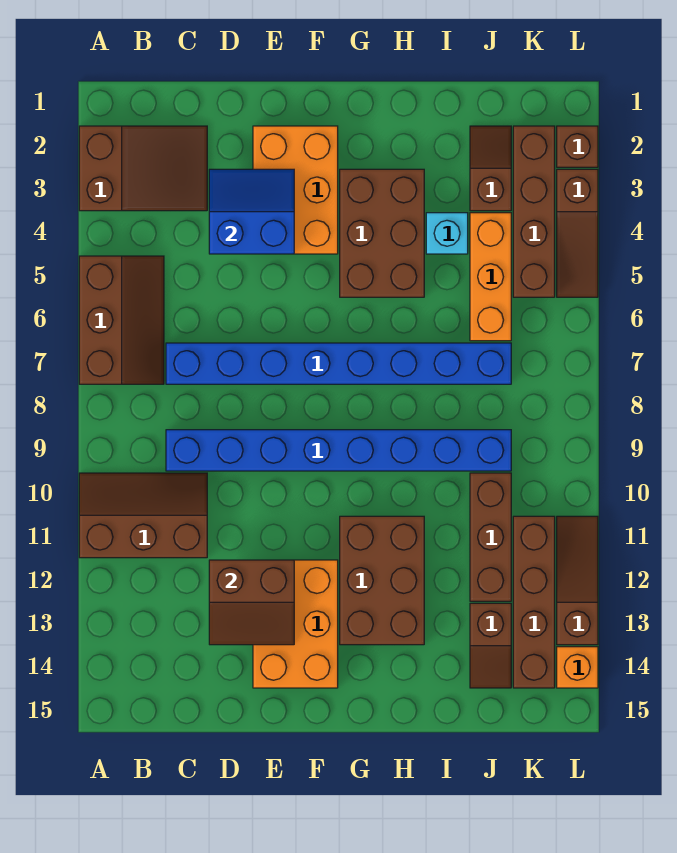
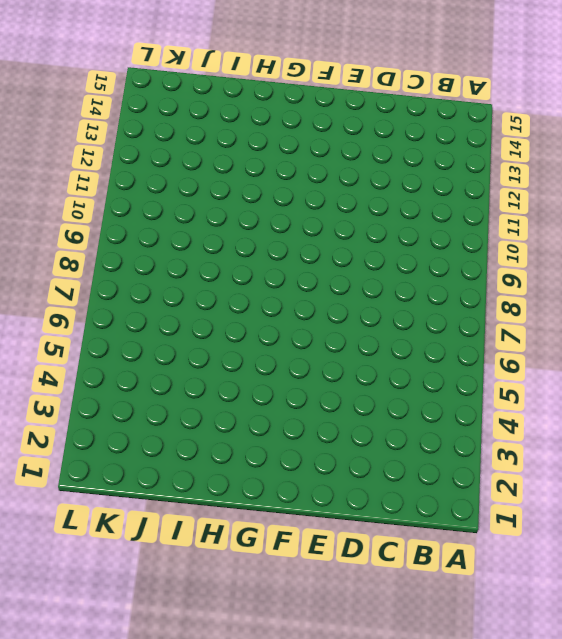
none -> brown 2x3 slope [79,126,207,211]
none -> brown 2x3 slope [79,256,164,384]
none -> brown 2x3 slope [79,473,207,558]

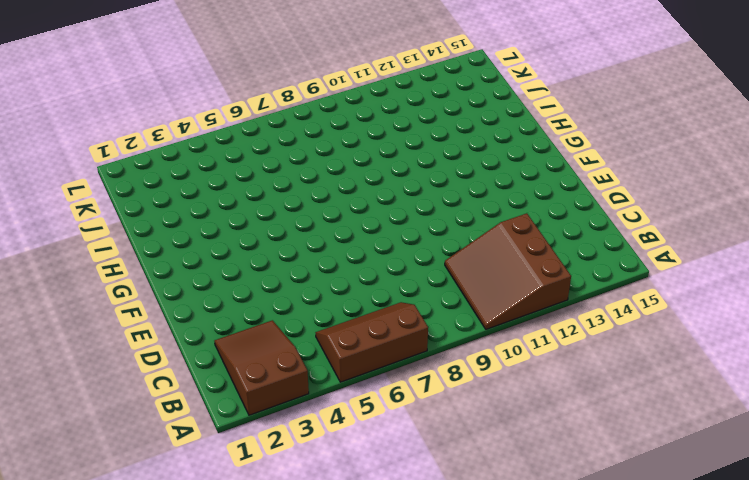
brown 3x3 slope [445,213,571,329] -> brown 2x3 slope [79,473,207,558]
none -> blue 1x8 brick [166,343,511,384]
none -> blue 1x8 brick [166,430,511,471]
none -> orange 2x3 brick [253,126,338,254]

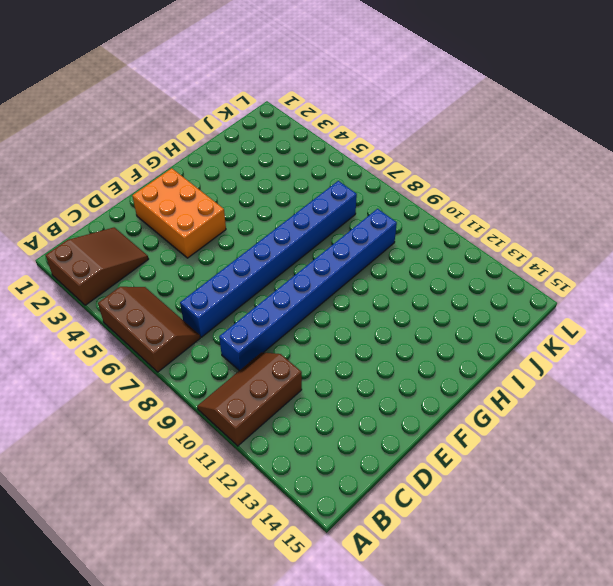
none -> orange 2x3 brick [253,560,338,688]
none -> brown 2x3 brick [340,169,424,297]
none -> brown 2x3 brick [340,516,424,645]

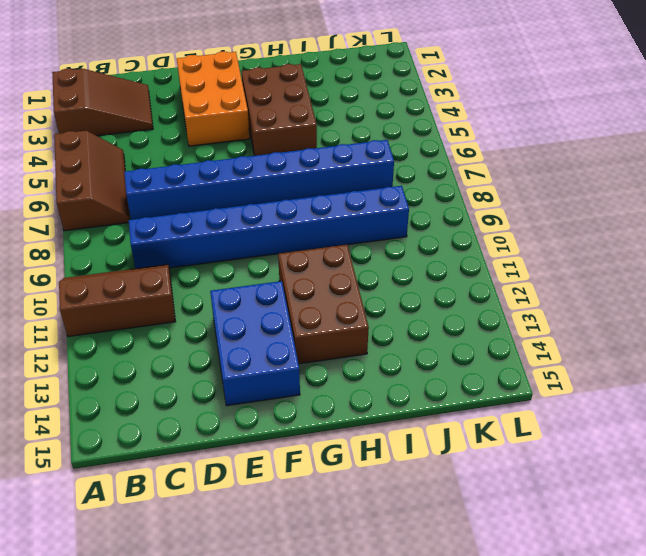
blue 2x3 brick [210,281,300,406] -> orange 2x3 brick [253,560,338,688]
none -> cyan 1x1 brick [426,213,468,254]
none -> brown 1x2 slope [470,126,511,211]
none -> orange 1x3 brick [470,213,511,341]

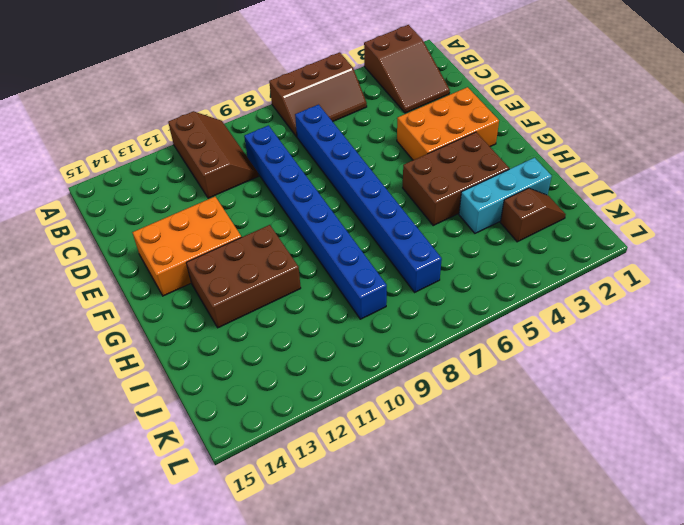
cyan 1x3 brick [459,158,552,233] -> cyan 1x1 brick [426,213,468,254]
none -> orange 1x3 brick [470,213,511,341]
none -> brown 1x3 brick [470,473,511,601]
none -> brown 1x2 slope [470,603,511,688]

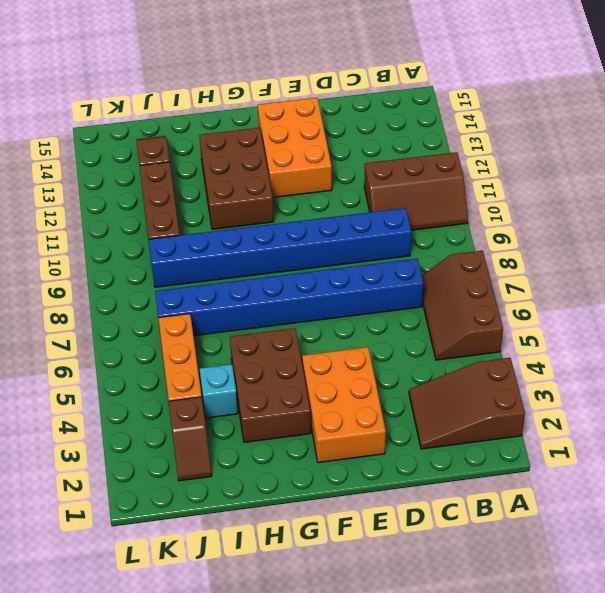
none -> brown 1x4 brick [513,126,555,297]
none -> brown 1x4 brick [513,516,555,688]
none -> brown 1x1 brick [557,126,598,167]

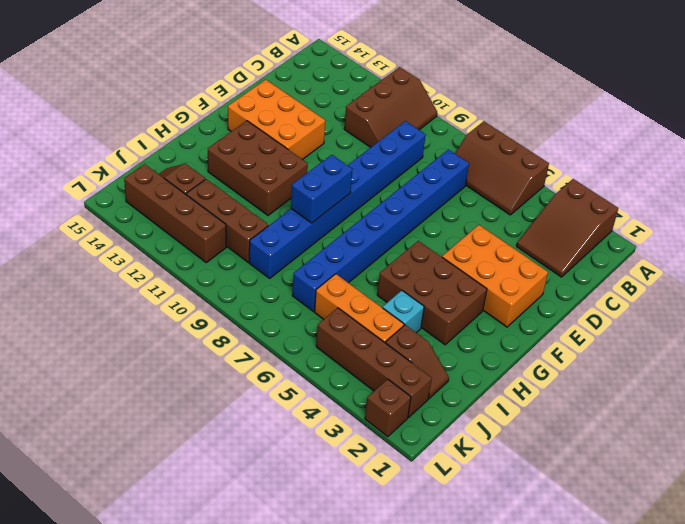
blue 1x2 brick [291,155,352,223] -> none
none -> brown 1x3 slope [557,169,598,297]
none -> brown 1x3 slope [557,516,598,645]
none -> orange 1x1 brick [557,647,598,688]

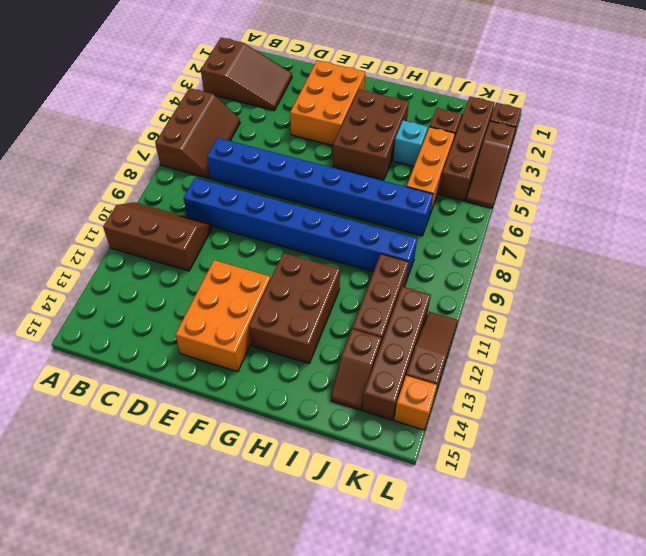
none -> blue 2x2 slope [209,169,294,254]
none -> brown 2x2 slope [209,560,294,645]

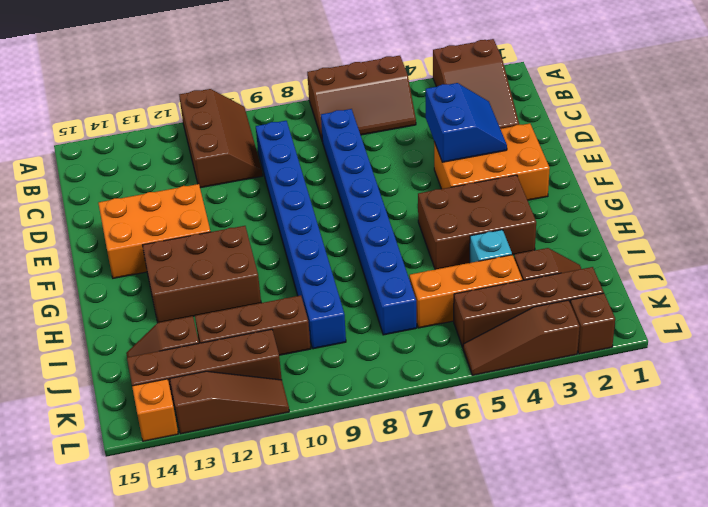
none -> brown 2x2 slope [209,560,294,645]

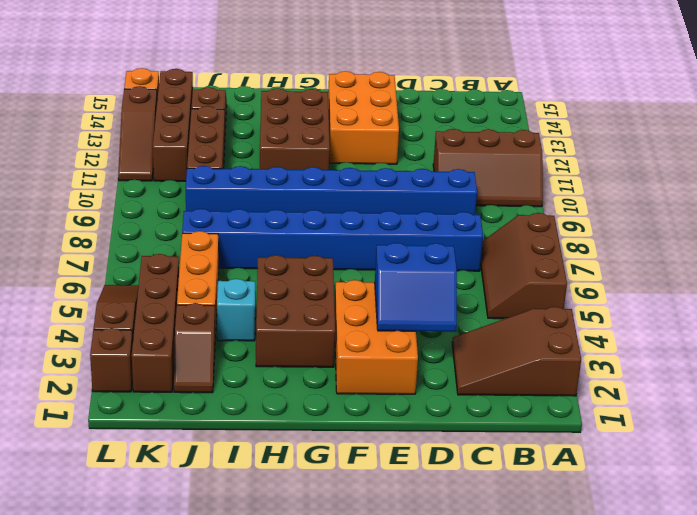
none -> brown 2x2 slope [209,560,294,645]

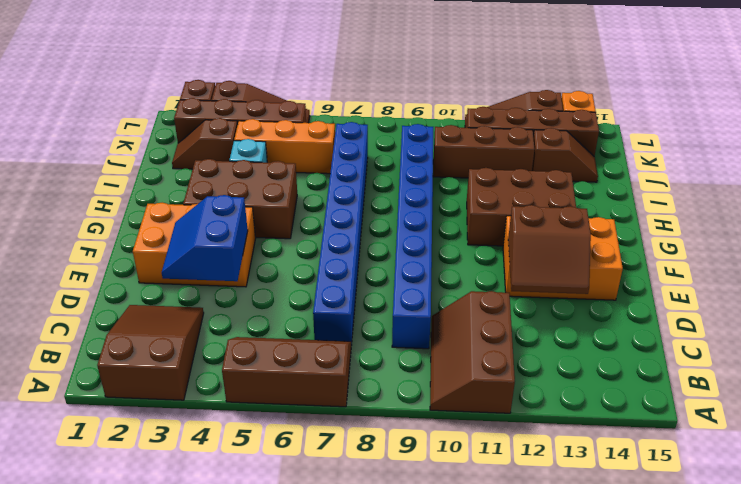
brown 2x2 slope [508,205,591,294] -> brown 2x2 slope turned to [209,560,294,645]

